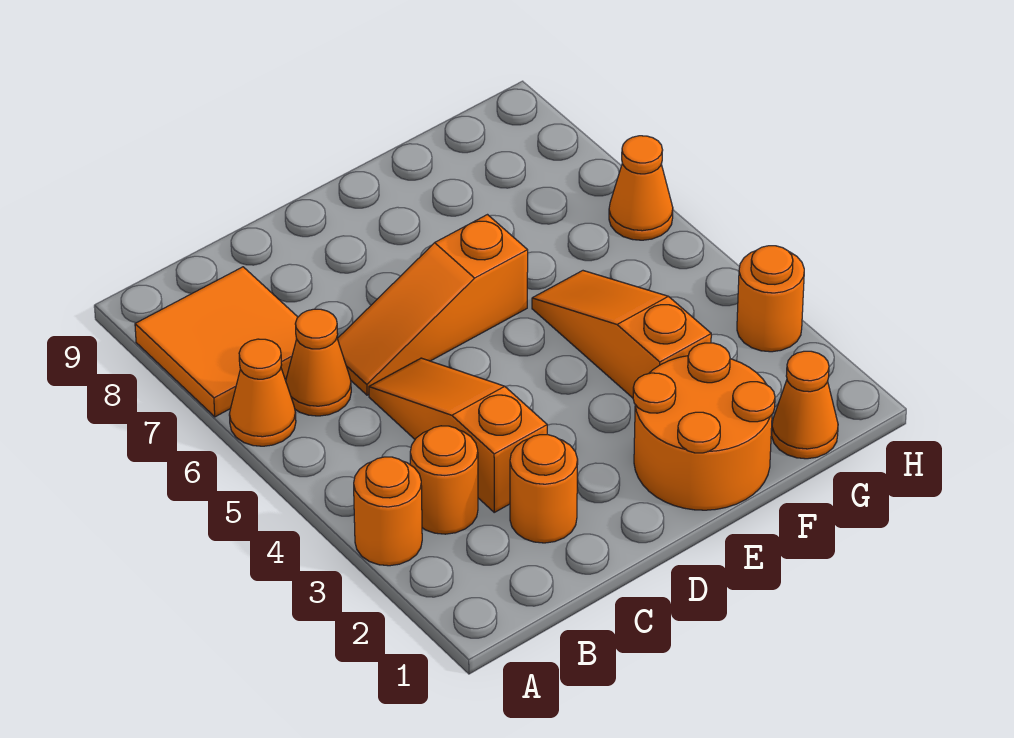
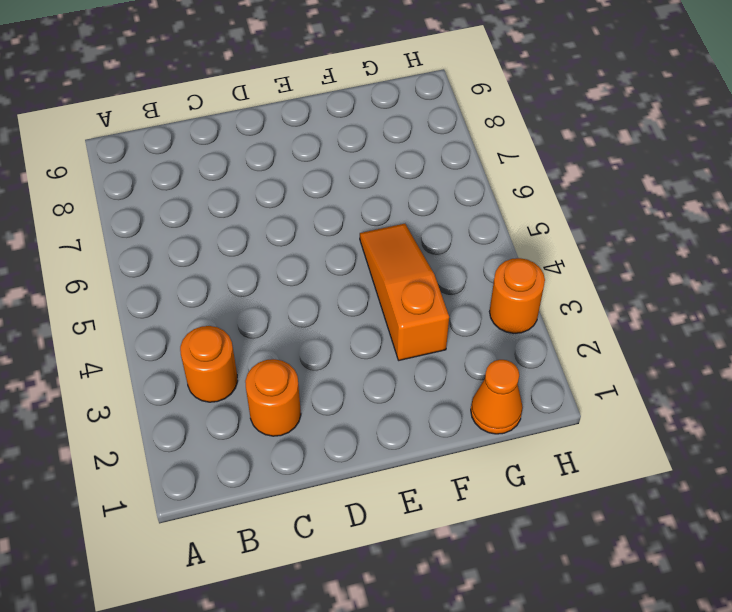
none -> orange 1x1 round brick [354,457,422,566]
none -> orange 1x1 cone [229,339,296,446]
none -> orange 2x2 tile [135,267,298,417]

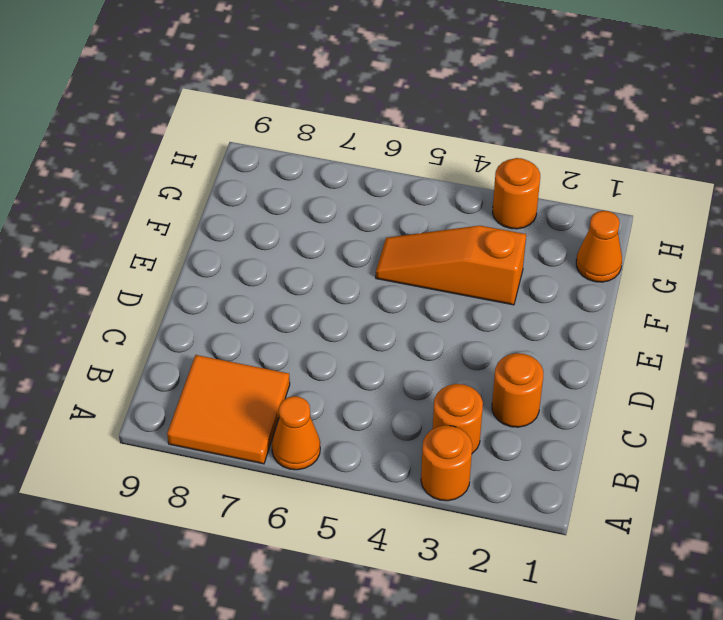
none -> orange 1x1 cone [286,309,351,416]
none -> orange 1x3 slope [369,358,547,512]
none -> orange 1x3 slope [337,215,528,395]

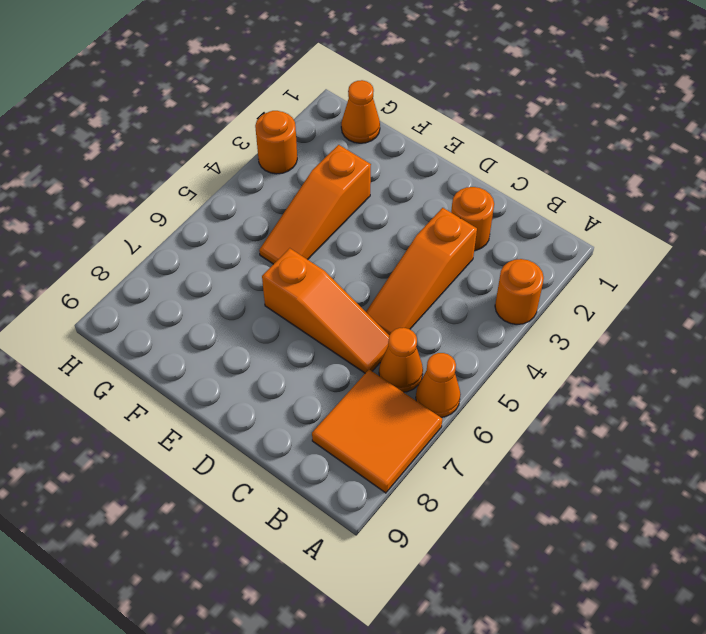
none -> orange 1x1 round brick [410,426,478,534]
none -> orange 2x2 round brick [633,343,775,510]
none -> orange 1x1 cone [609,136,673,240]

